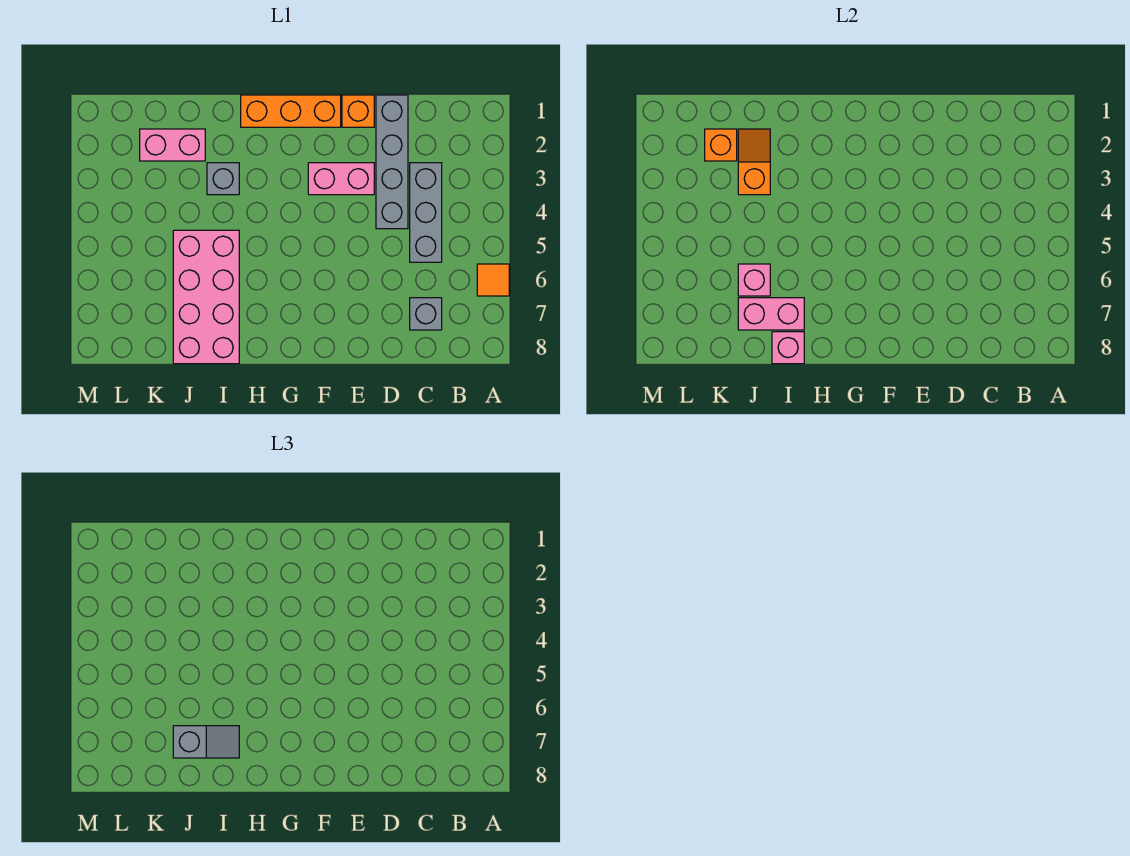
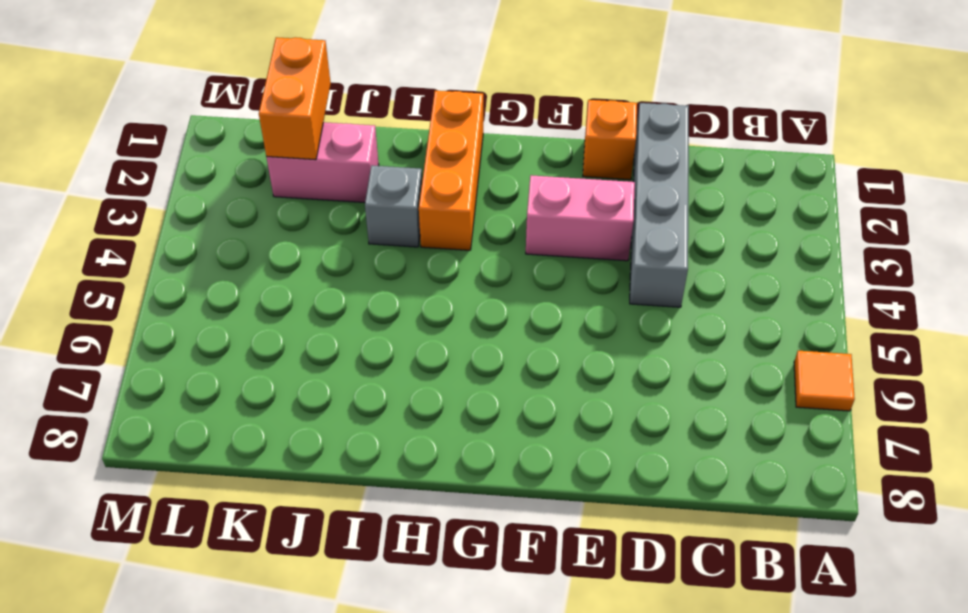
orange 1x3 brick [419,91,483,250] -> orange 1x3 brick turned to [241,95,341,127]
orange 1x2 brick [259,37,331,160] -> orange 1x1 brick [705,129,737,161]
none -> grey 1x3 brick [410,163,442,262]
none -> grey 1x1 brick [410,298,442,330]
none -> pink 2x4 brick [173,230,239,364]

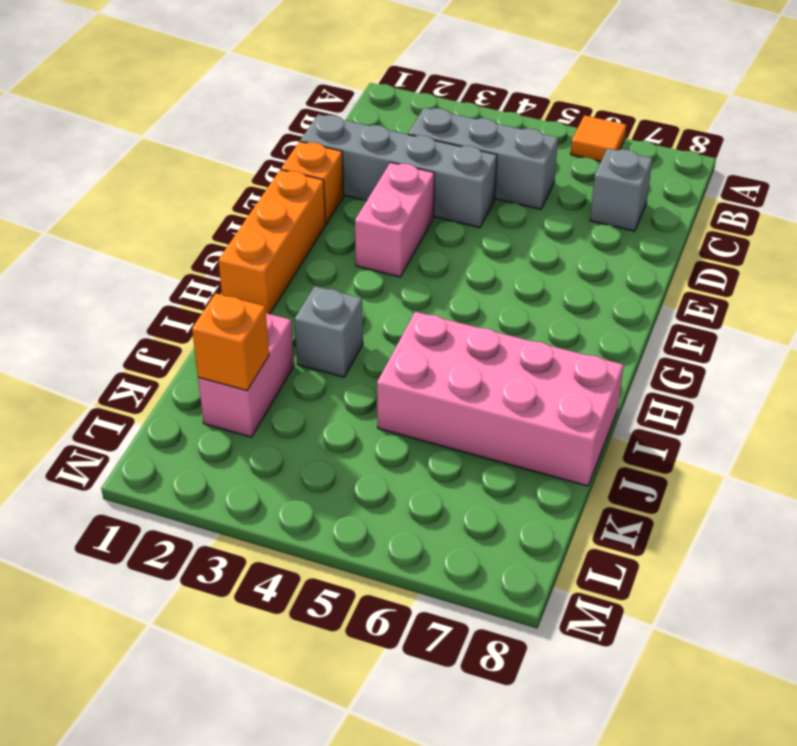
none -> pink 1x2 brick [738,298,804,330]
none -> pink 1x1 brick [772,332,804,364]
none -> orange 1x2 slope [738,129,770,195]

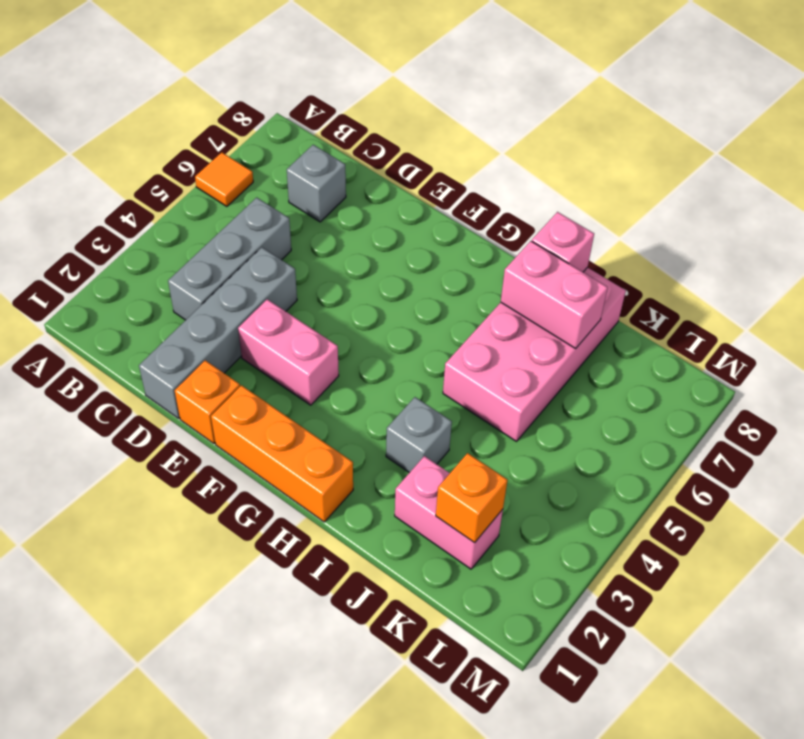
none -> orange 1x2 slope [738,129,770,195]
none -> pink 1x1 brick [738,264,770,296]
none -> grey 1x2 slope [173,726,239,758]

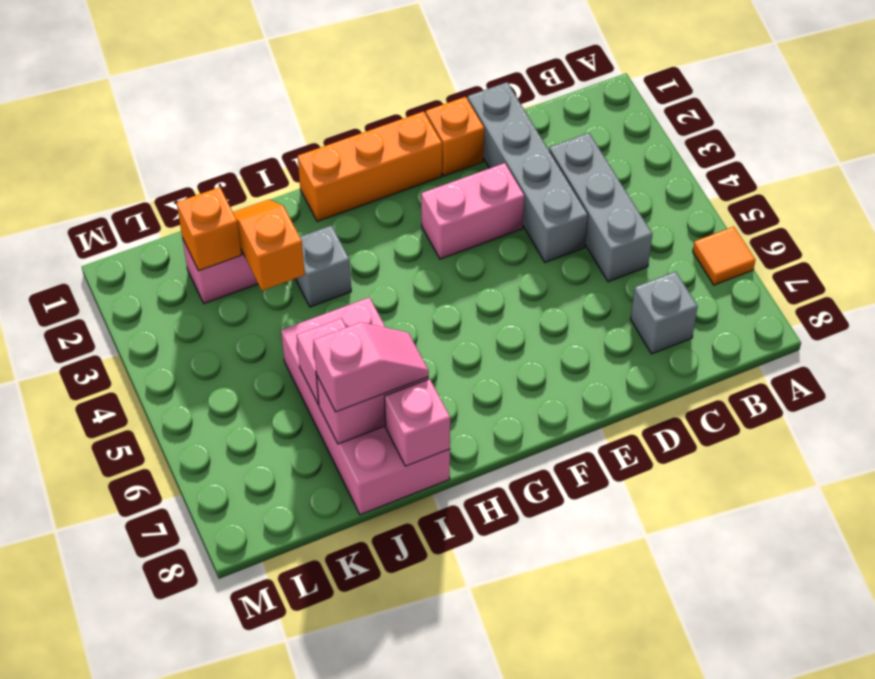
pink 1x2 slope [314,322,429,412] -> grey 1x2 slope [173,726,239,758]

